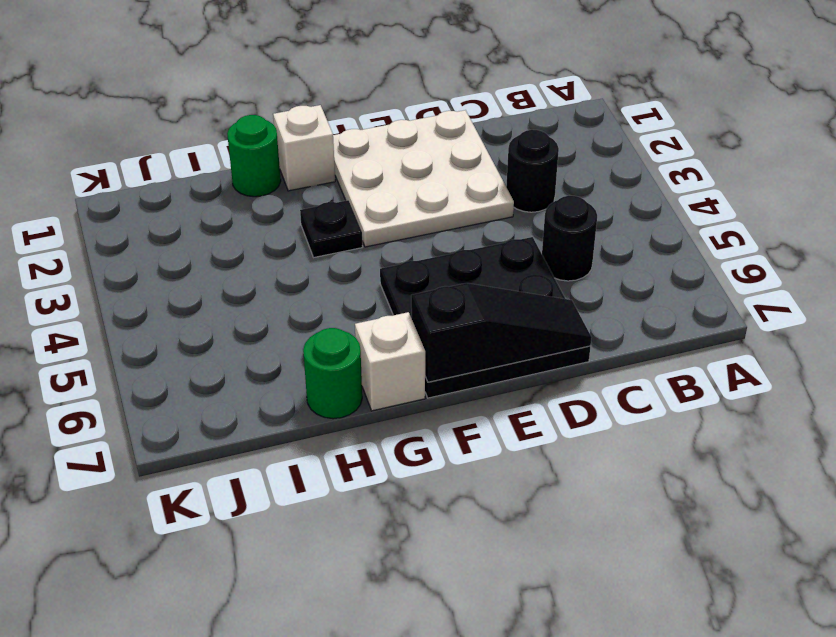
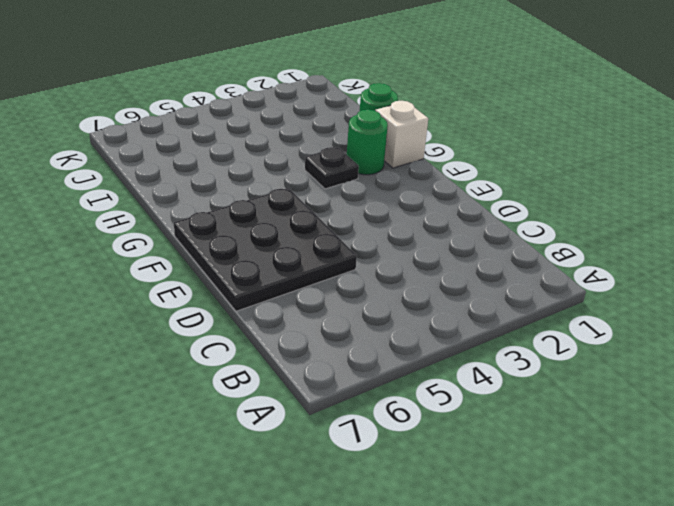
green 1x1 round brick [347,110,388,175] -> green 1x1 round brick moved to [303,328,362,419]
none -> black 1x1 round brick [506,130,559,212]
none -> black 1x1 round brick [542,196,597,281]

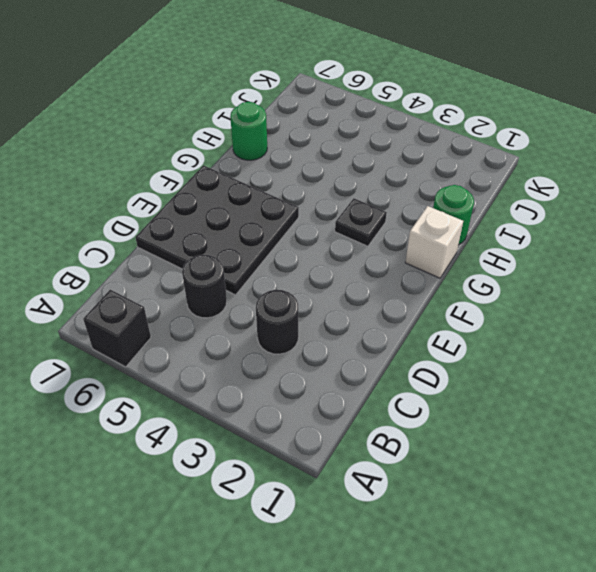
black 1x1 brick [83,290,151,367] -> none
none -> white 3x3 plate [333,110,514,247]
none -> white 1x1 brick [355,312,425,411]

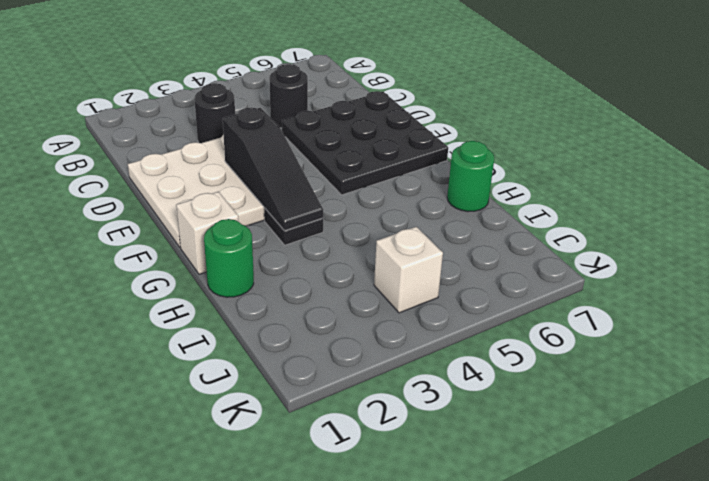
black 1x3 slope [223,107,323,231] -> black 1x3 slope turned to [411,283,592,382]
white 1x1 brick [374,227,443,313] -> white 1x1 brick moved to [355,312,425,411]

